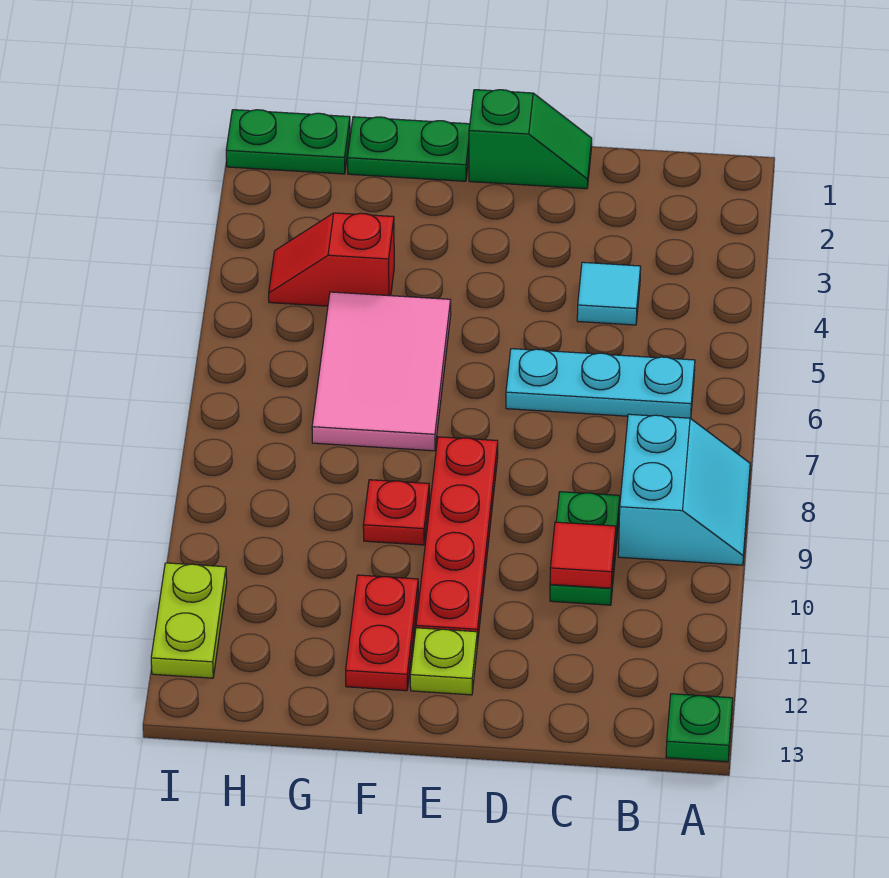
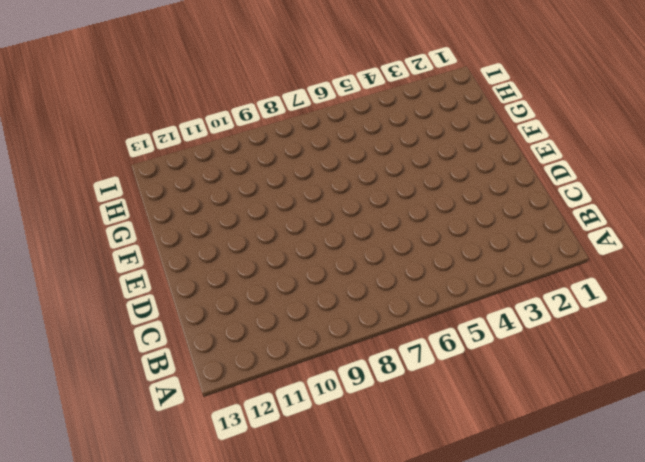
none -> cyan 2x2 slope [618,414,750,565]
none -> green 1x1 plate [666,694,733,762]
none -> cyan 1x3 plate [506,349,695,418]

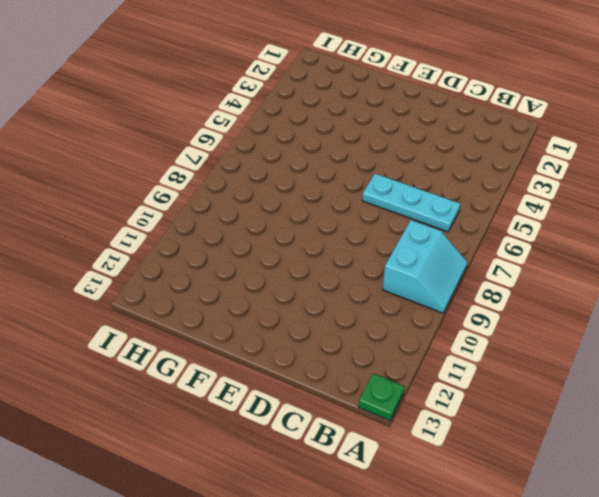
none -> cyan 1x1 tile [577,262,641,325]
none -> green 1x2 plate [550,492,620,605]
none -> green 1x2 slope [469,90,592,189]

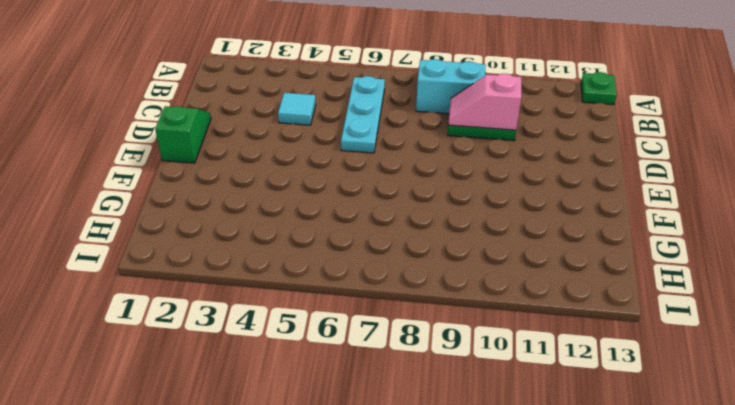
pink 1x2 slope [448,74,521,130] -> red 1x1 tile [550,522,616,588]
none -> red 1x4 plate [416,437,498,645]
none -> lime 1x1 plate [410,628,477,695]
none -> green 1x2 plate [348,117,470,181]

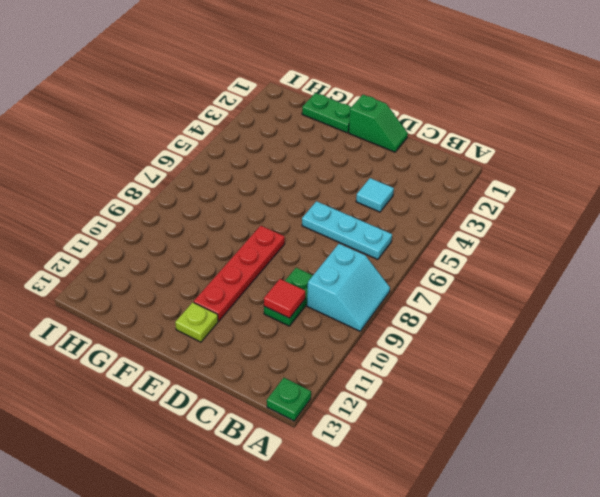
none -> pink 2x3 tile [312,292,451,451]
none -> red 1x1 plate [363,480,429,545]
none -> red 1x2 plate [346,575,418,691]

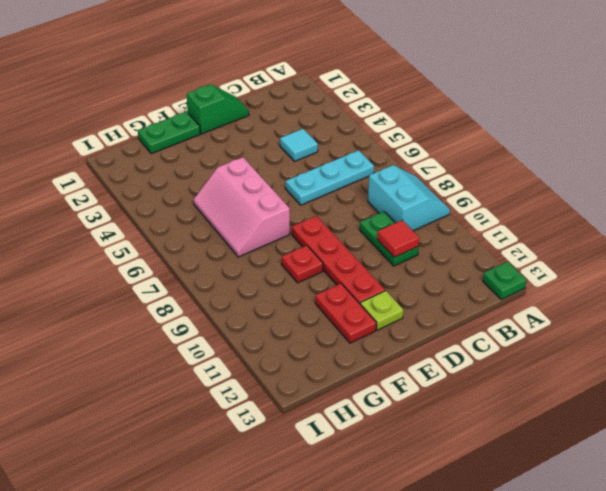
pink 2x3 slope [193,157,290,257] -> pink 2x3 tile [312,292,451,451]
none -> red 1x2 slope [269,213,394,306]
none -> green 1x2 plate [226,110,350,174]
none -> lime 1x2 plate [151,563,227,678]

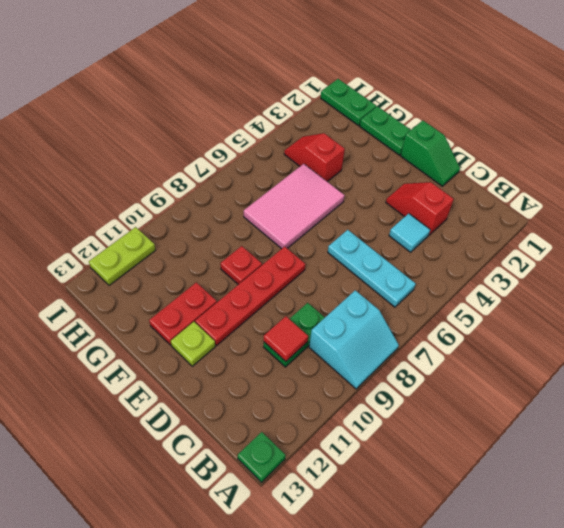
red 1x2 slope [386,182,454,235] -> none

